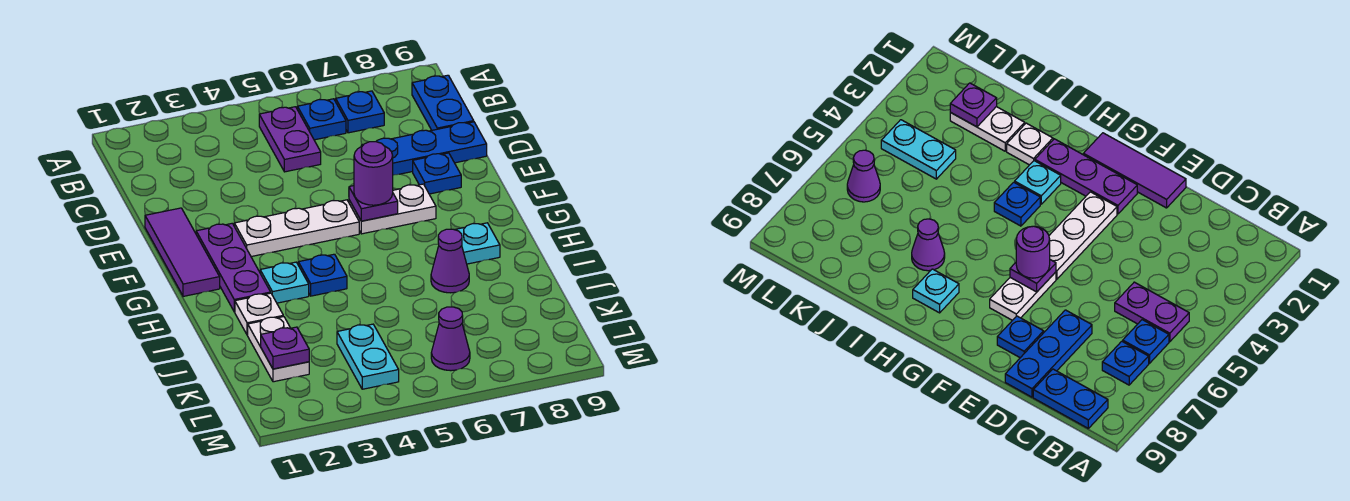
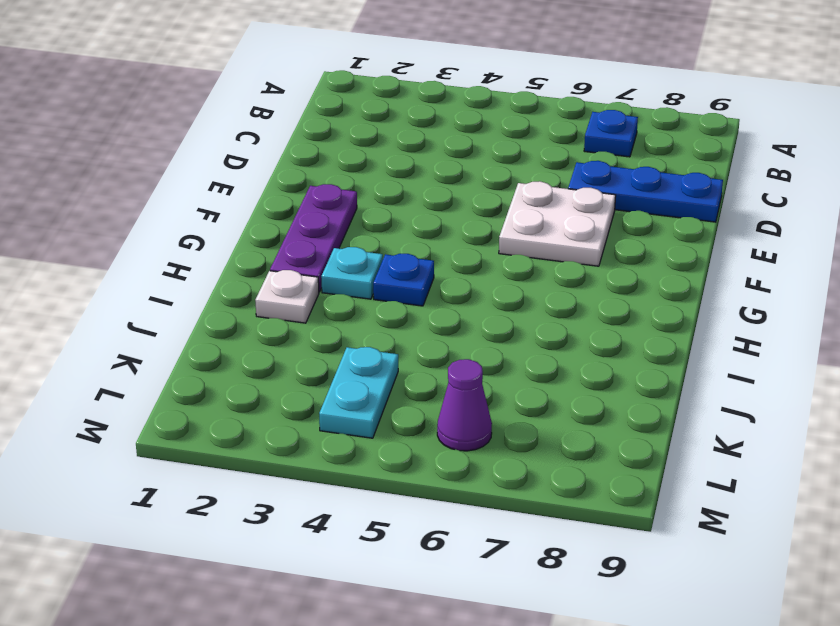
white 2x2 plate [499,181,616,266] -> white 1x2 plate [349,184,436,234]
none -> purple 1x2 plate [259,107,321,172]
none -> blue 1x1 plate [297,99,346,140]
none -> blue 1x2 plate [412,75,474,130]

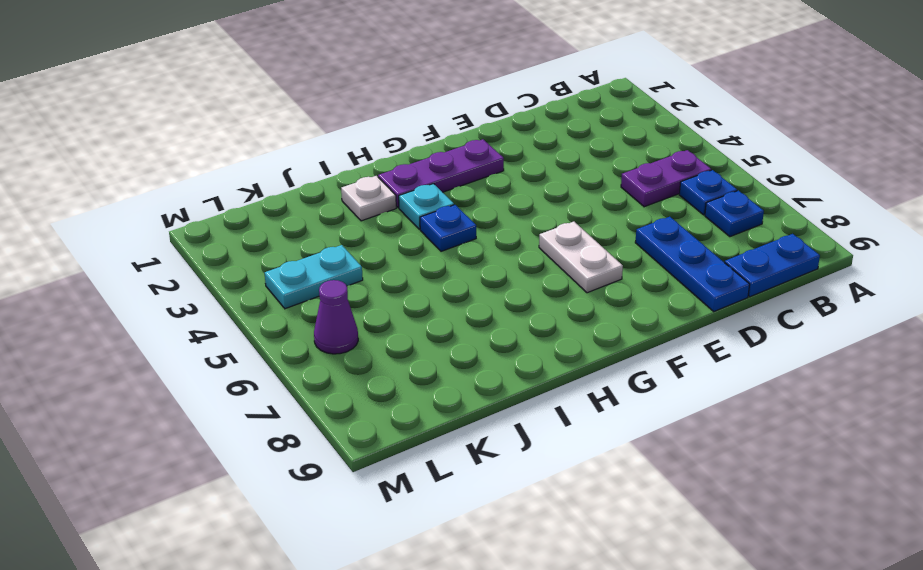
none -> purple 1x3 tile [145,208,220,296]
none -> blue 1x1 plate [413,153,461,194]
none -> white 1x3 plate [234,200,359,257]

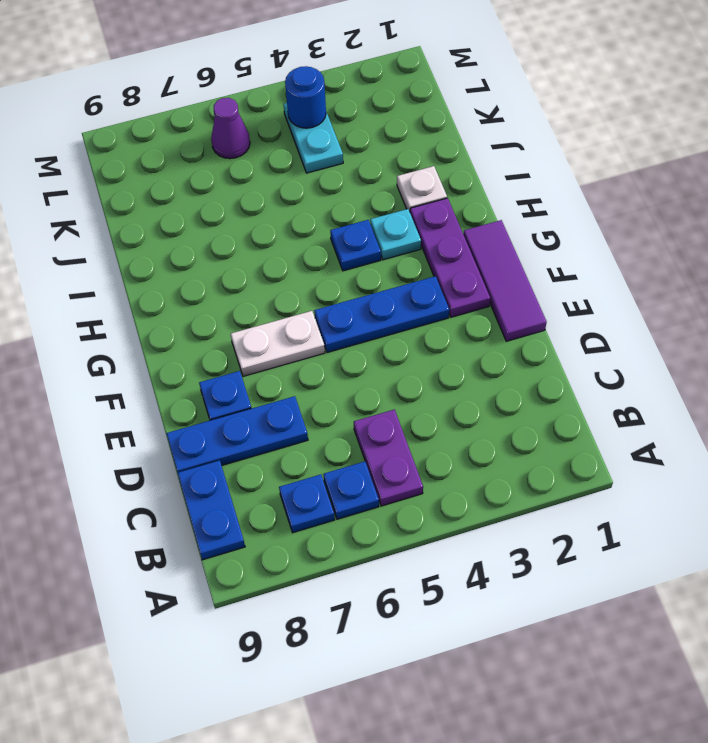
blue 1x3 plate [314,276,449,353] -> white 1x3 plate [234,200,359,257]
blue 1x1 round brick [285,66,326,128] -> none
none -> cyan 1x1 plate [455,223,500,264]
none -> purple 1x1 cone [431,229,469,293]
none -> white 1x2 plate [248,317,309,382]

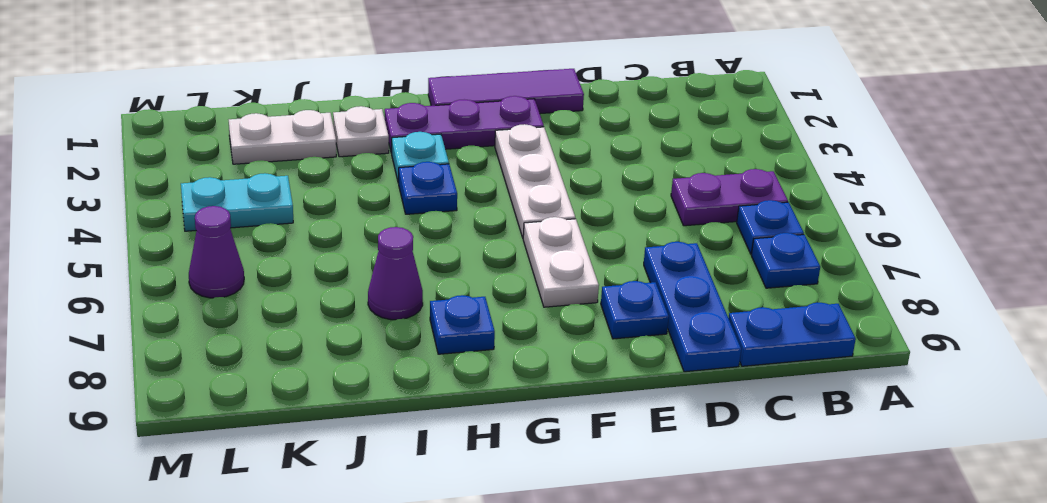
blue 1x1 plate [430,295,495,354] -> cyan 1x1 plate [455,223,500,264]
none -> purple 1x1 plate [349,186,398,221]
none -> purple 1x1 plate [261,327,309,369]
none -> purple 1x1 round brick [354,142,393,205]

